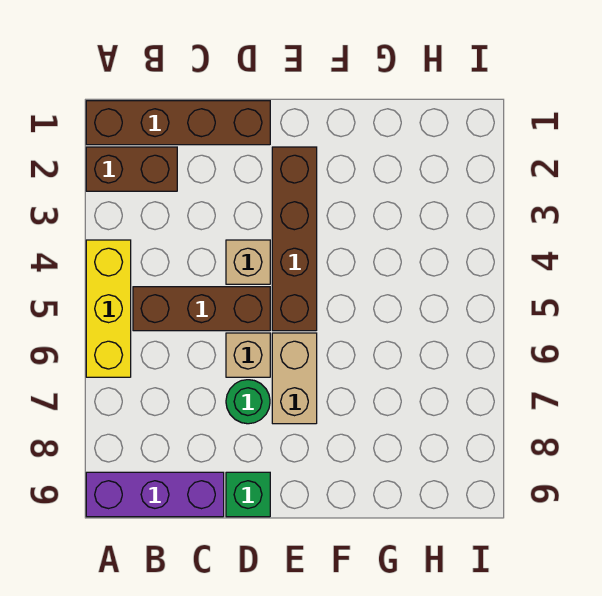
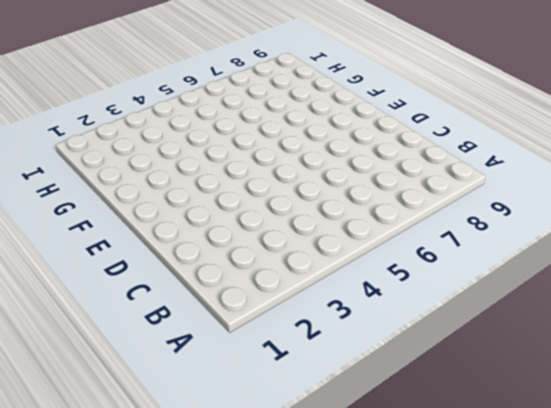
none -> brown 1x4 brick [86,101,270,145]
none -> brown 1x2 brick [86,147,177,191]

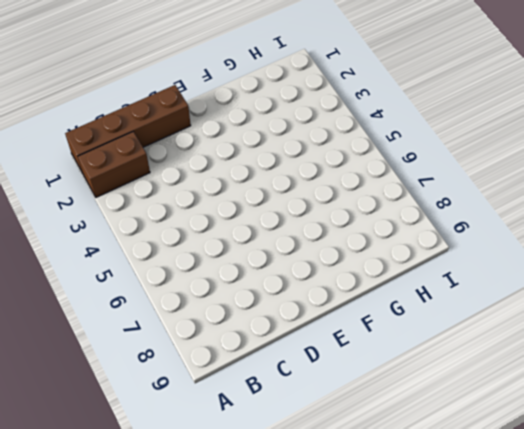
none -> yellow 1x3 brick [86,240,131,377]
none -> purple 1x3 brick [86,472,224,517]

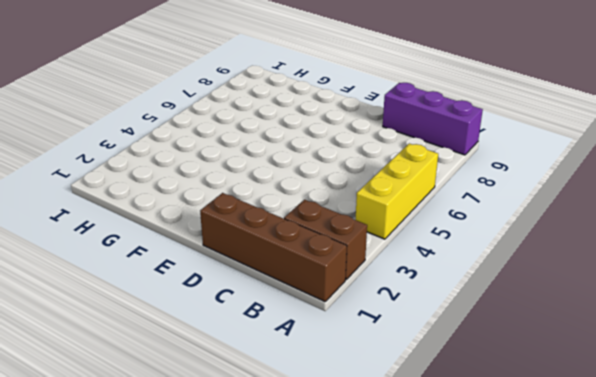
none -> brown 1x3 brick [133,287,270,331]
none -> tan 1x1 brick [226,240,270,284]

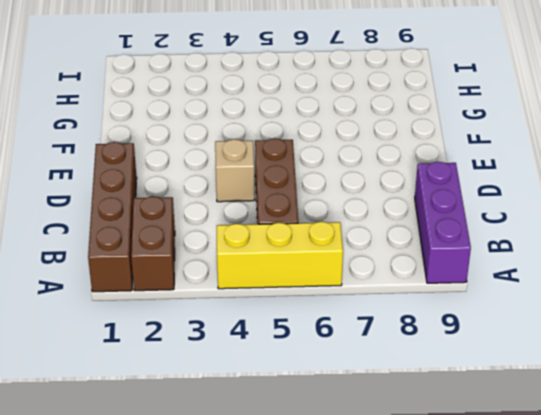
none -> tan 1x1 brick [226,333,270,377]
none -> green 1x1 round brick [226,380,270,424]

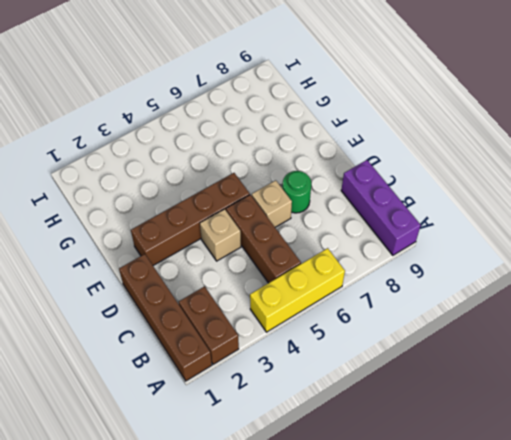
none -> green 1x1 brick [226,472,270,517]
none -> tan 1x2 brick [272,333,317,424]

